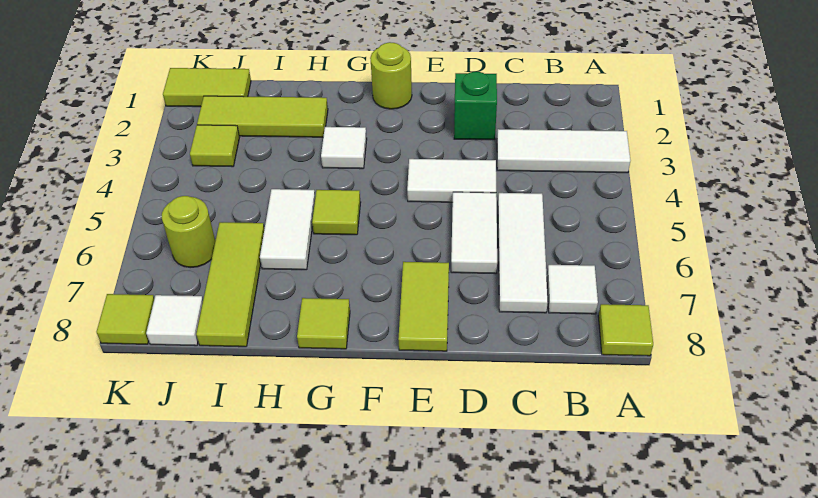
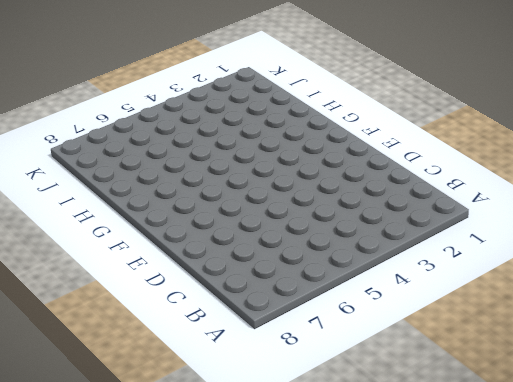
none -> white 1x3 tile [497,129,630,173]
none -> lime 1x1 tile [598,304,653,356]
none -> white 1x1 tile [547,265,598,314]

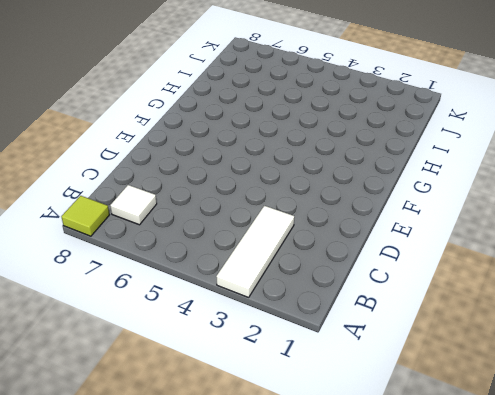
none -> white 1x3 tile [498,193,548,313]
none -> green 1x1 brick [454,72,497,140]
none -> white 1x2 tile [407,159,496,202]

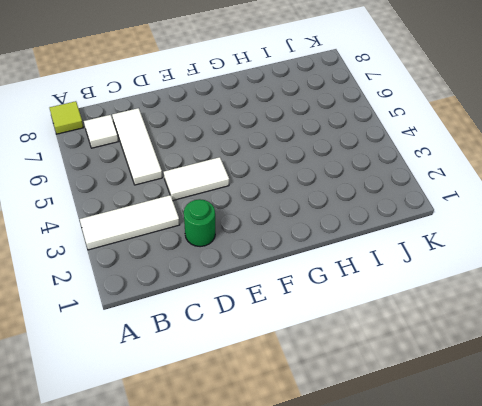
green 1x1 round brick [184,199,215,247] -> green 1x1 brick [454,72,497,140]
none -> white 1x2 tile [451,192,497,274]
none -> lime 1x2 tile [398,262,449,351]
none -> lime 1x1 round brick [370,42,412,109]

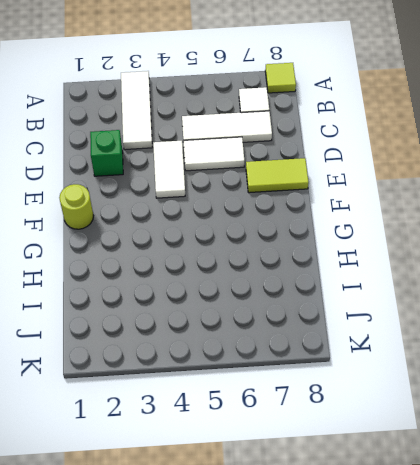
none -> white 1x1 tile [321,127,367,169]
none -> lime 1x1 tile [312,190,361,235]
none -> lime 1x1 tile [297,298,350,349]

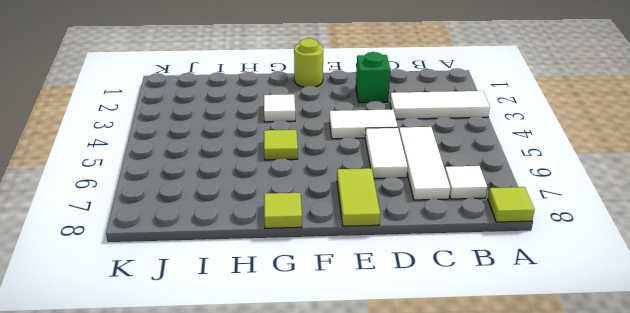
none -> lime 1x3 tile [197,96,328,137]
none -> white 1x2 tile [260,189,315,270]
none -> lime 1x3 tile [196,222,264,347]

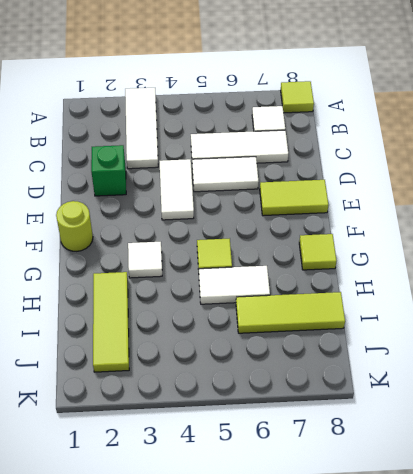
none -> lime 1x2 tile [163,68,251,107]
none -> lime 1x1 tile [190,125,239,167]
none -> lime 1x1 round brick [162,196,215,267]

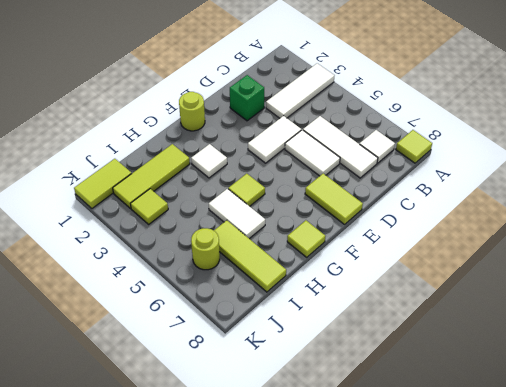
none -> white 1x1 tile [146,295,203,346]
none -> lime 1x1 tile [96,294,154,344]

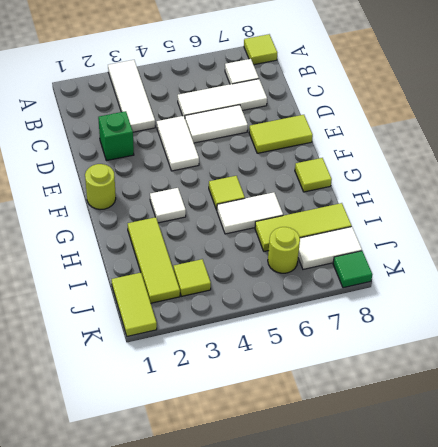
white 1x2 tile [298,227,362,269] -> white 1x1 tile [146,295,203,346]
green 1x1 tile [333,251,372,288] -> lime 1x1 tile [96,294,154,344]

